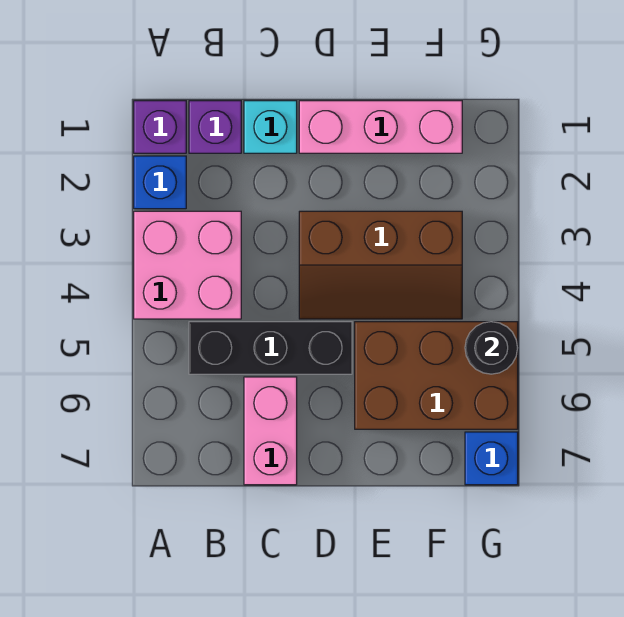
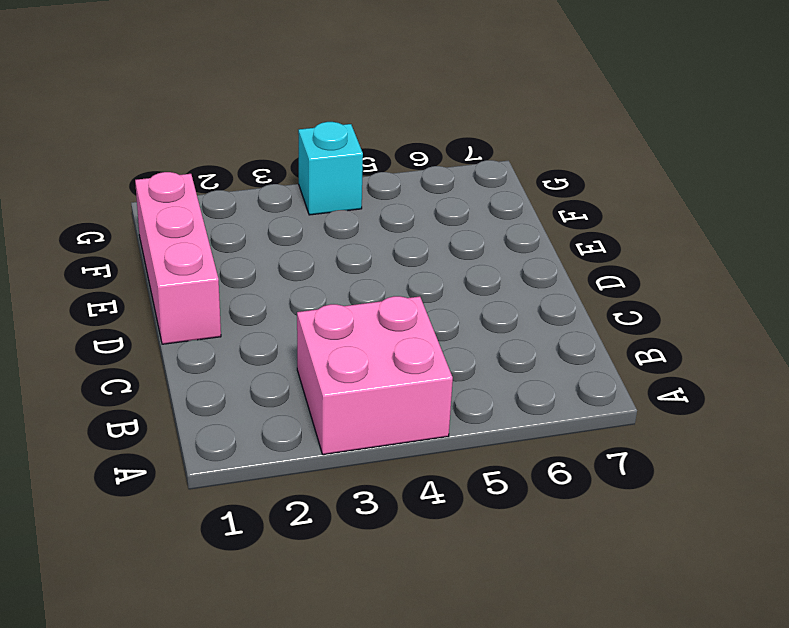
cyan 1x1 brick [298,122,363,215] -> cyan 1x1 brick moved to [244,101,297,153]
none -> purple 1x1 brick [134,101,186,153]
none -> blue 1x1 brick [134,156,186,209]
none -> purple 1x1 brick [189,101,241,153]

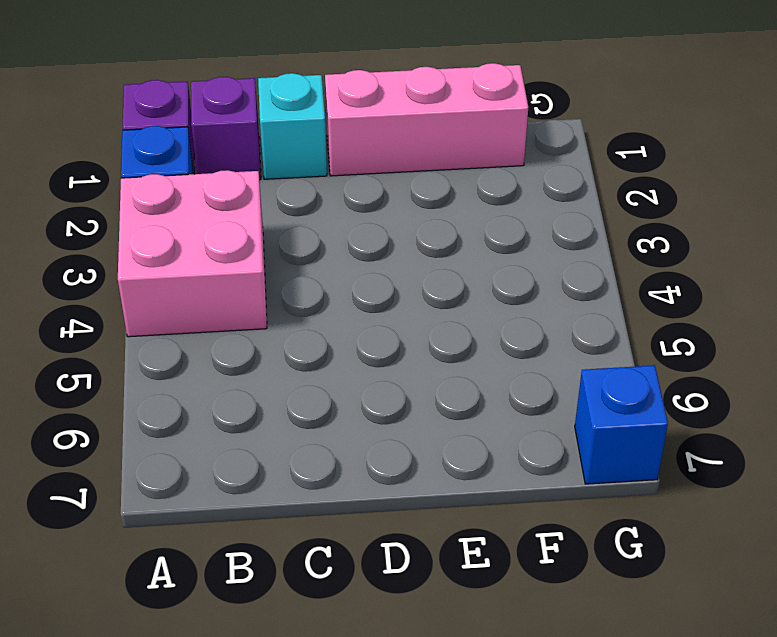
none -> black 1x3 brick [189,322,352,374]
none -> pink 1x2 brick [244,377,297,485]
none -> brown 2x3 slope [299,211,462,319]

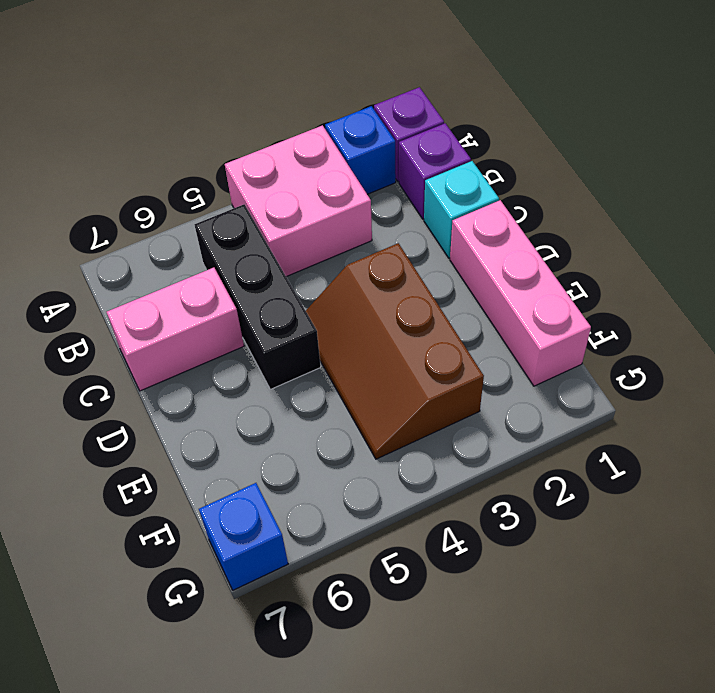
none -> brown 2x3 brick [355,322,518,429]
none -> black 1x1 round brick [465,322,518,374]

